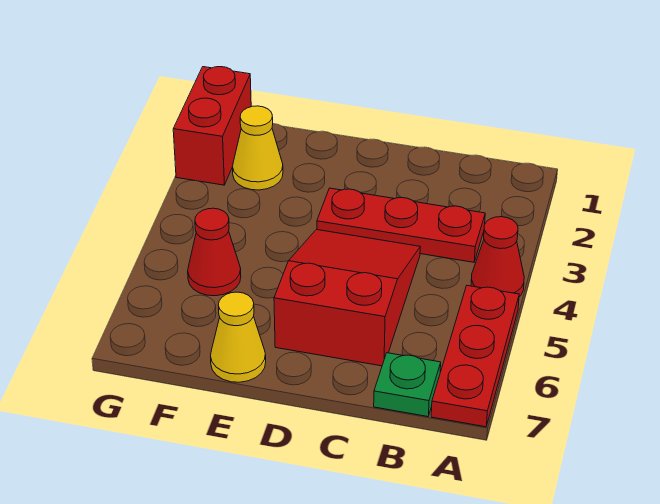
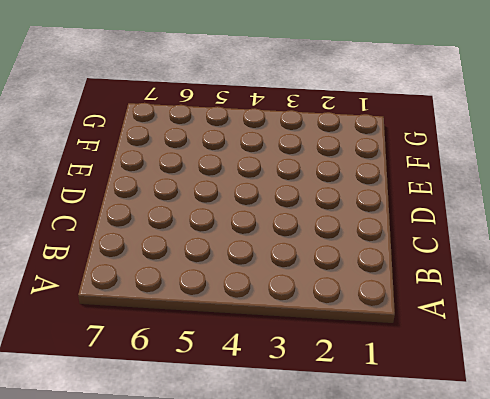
none -> red 1x1 cone [471,217,524,297]
none -> red 1x3 plate [431,286,519,427]

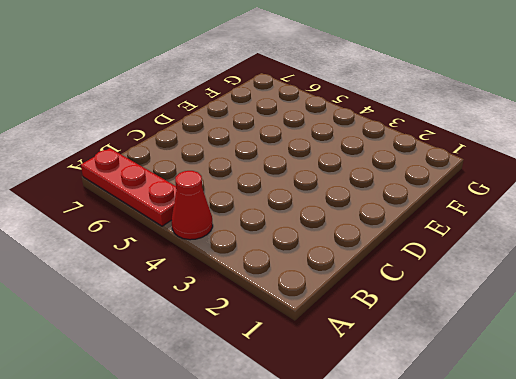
none -> red 1x3 plate [317,188,485,262]
none -> green 1x1 plate [374,353,441,417]

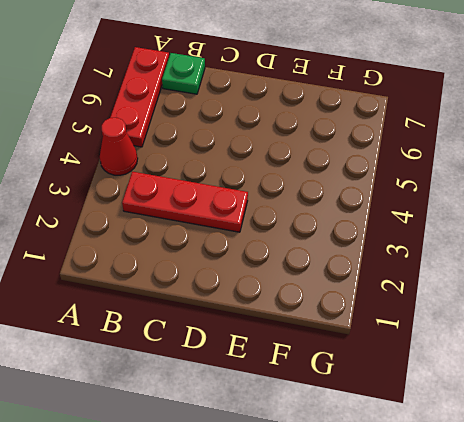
none -> red 2x3 slope [274,230,420,366]
none -> yellow 1x1 cone [210,292,266,382]

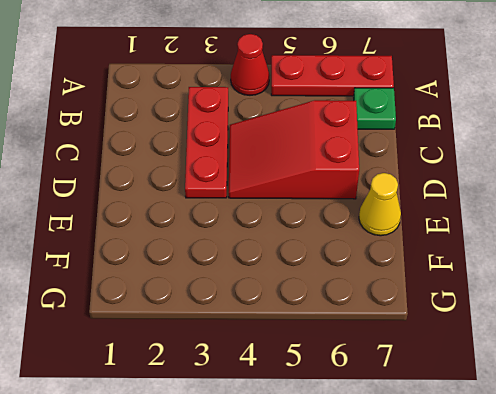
none -> yellow 1x1 cone [233,106,283,190]
none -> red 1x1 cone [188,208,241,296]

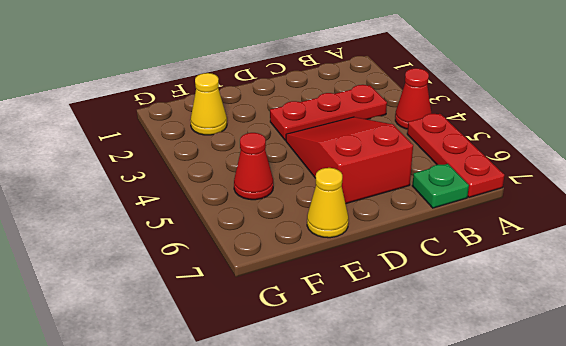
none -> red 1x2 brick [173,67,251,185]

